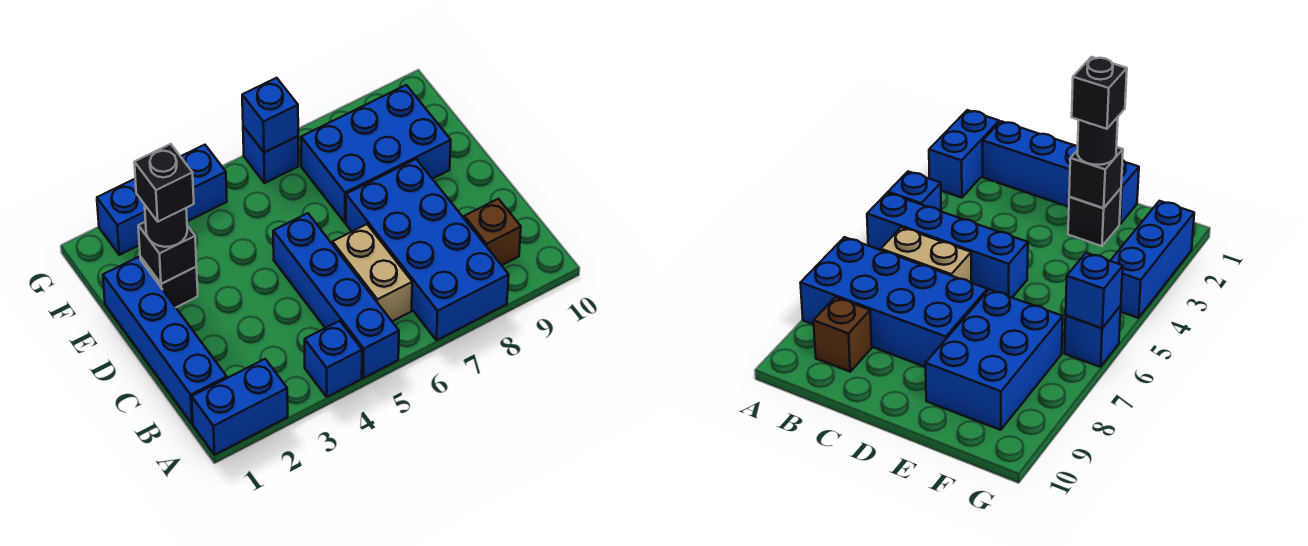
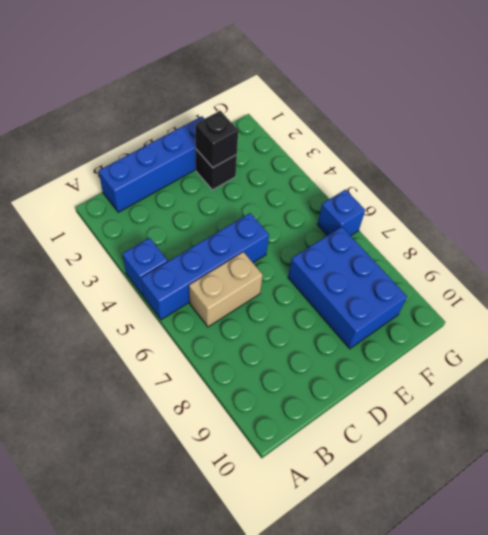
none -> blue 1x2 brick [192,359,288,455]
none -> blue 2x4 brick [346,159,509,340]
none -> brown 1x1 brick [464,199,521,265]

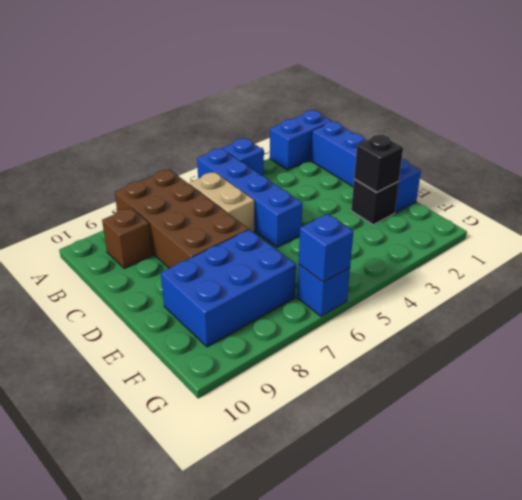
brown 2x4 brick [115,169,249,268] -> blue 2x4 brick [346,159,509,340]
none -> blue 1x3 brick [97,145,227,255]
none -> black 1x1 round brick [145,206,187,247]
none -> black 1x1 brick [134,144,194,222]

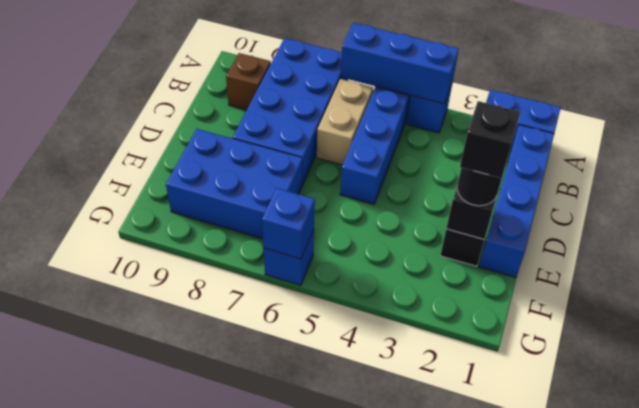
blue 1x3 brick [341,23,459,104] -> blue 1x3 brick moved to [97,145,227,255]

